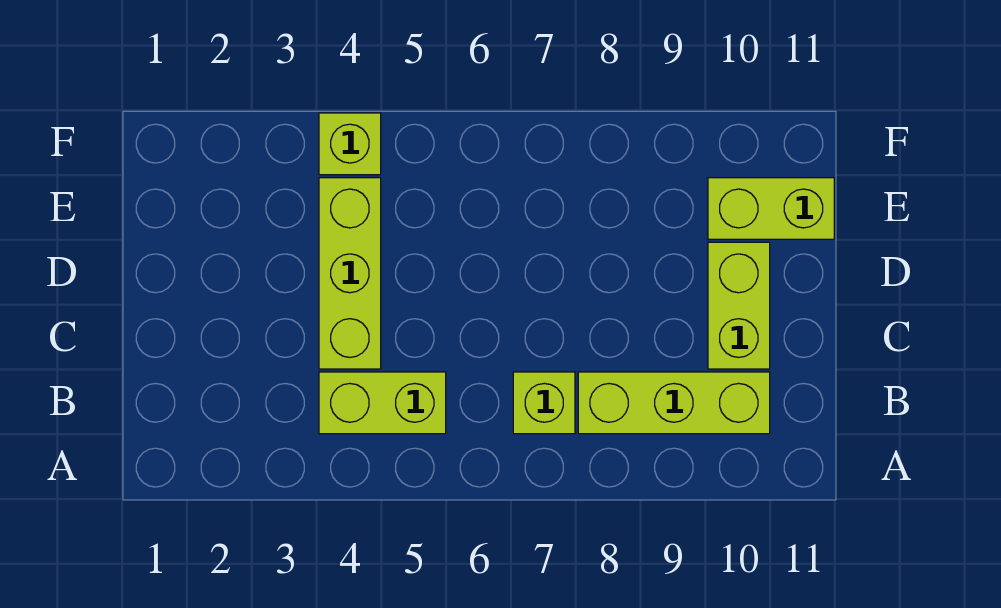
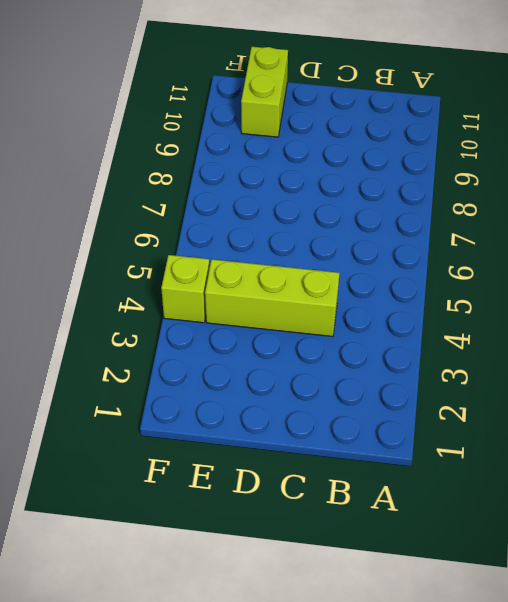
none -> lime 1x2 brick [319,372,446,434]
none -> lime 1x1 brick [513,372,575,434]

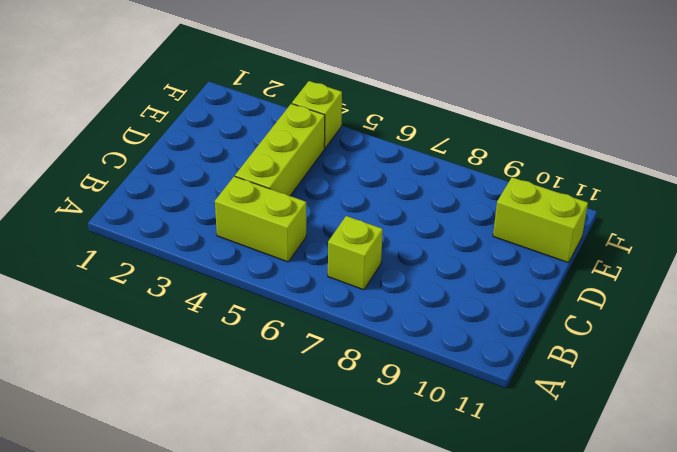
none -> lime 1x3 brick [578,372,770,434]
none -> lime 1x2 brick [708,242,770,369]

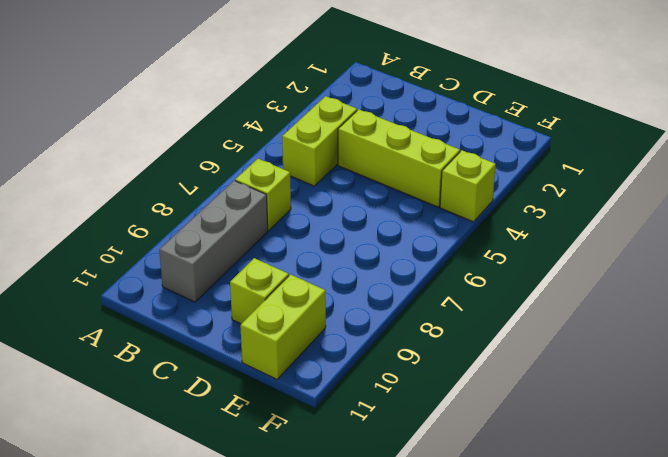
grey 1x3 brick [159,181,268,302] -> lime 1x3 brick [578,372,770,434]
lime 1x1 brick [230,258,289,324] -> lime 1x2 brick [708,242,770,369]

